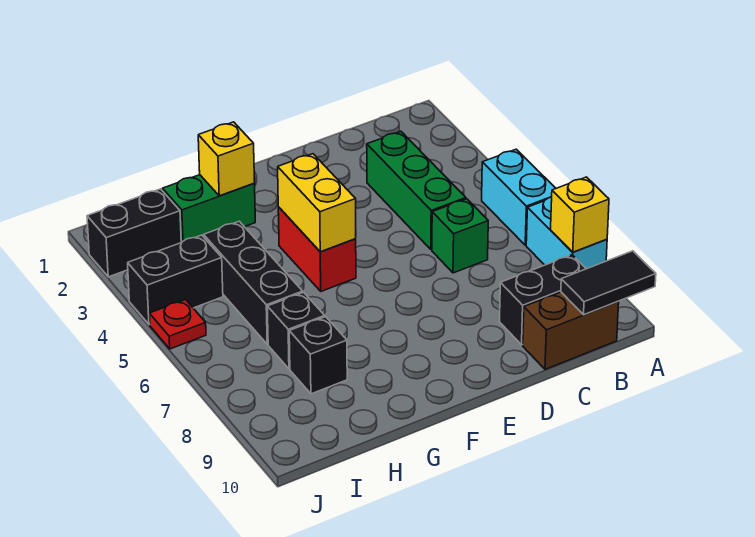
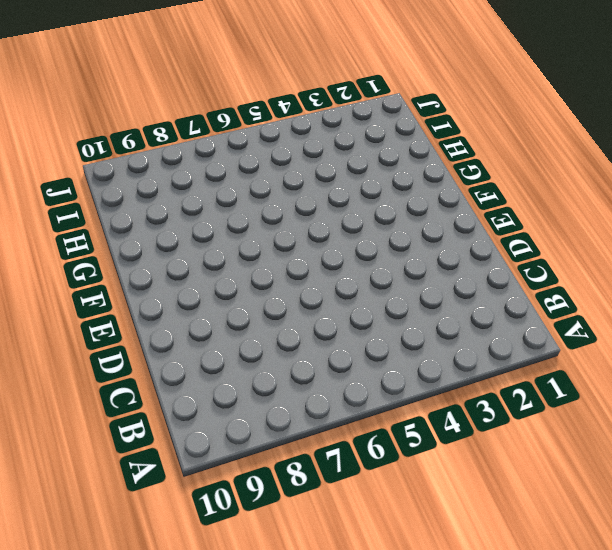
none -> cyan 1x2 brick [482,149,556,245]
none -> cyan 1x2 brick [526,197,607,269]
none -> black 1x2 brick [499,255,586,345]

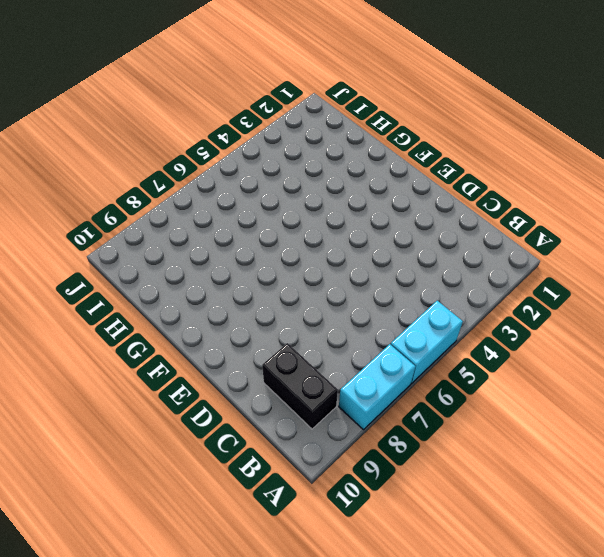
none -> brown 1x2 brick [523,292,619,369]
none -> green 1x3 brick [367,131,466,250]
none -> green 1x1 brick [432,199,488,273]

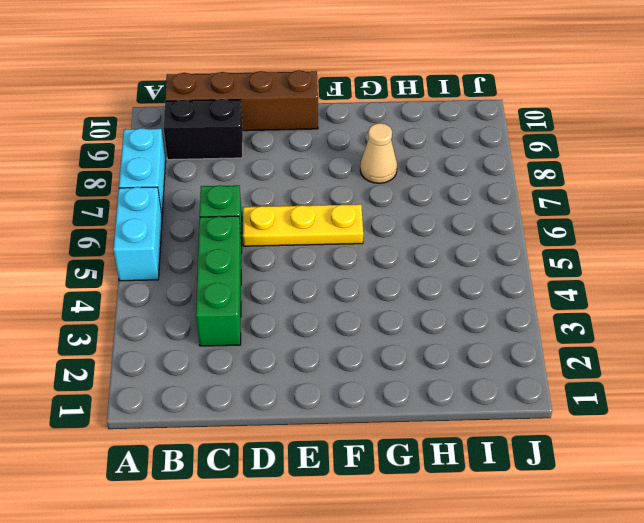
brown 1x4 brick [165,70,318,131] -> brown 1x2 brick [523,292,619,369]
yellow 1x3 plate [243,204,363,246] -> none
tan 1x1 cone [360,123,397,183] -> none
none -> red 1x2 brick [278,207,356,291]
none -> green 1x2 brick [162,175,255,243]
none -> black 1x3 brick [204,221,303,344]

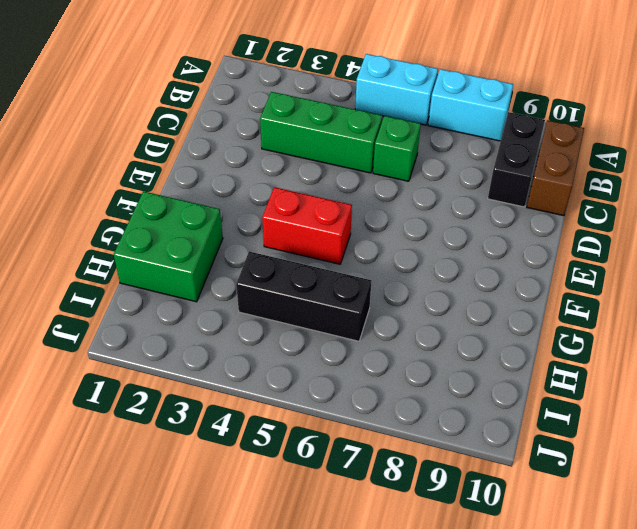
green 2x2 brick [114,191,223,302] -> green 1x2 brick [162,175,255,243]
none -> black 1x1 brick [267,292,325,369]
none -> black 1x1 brick [289,317,347,394]
none -> black 1x2 brick [87,189,181,277]

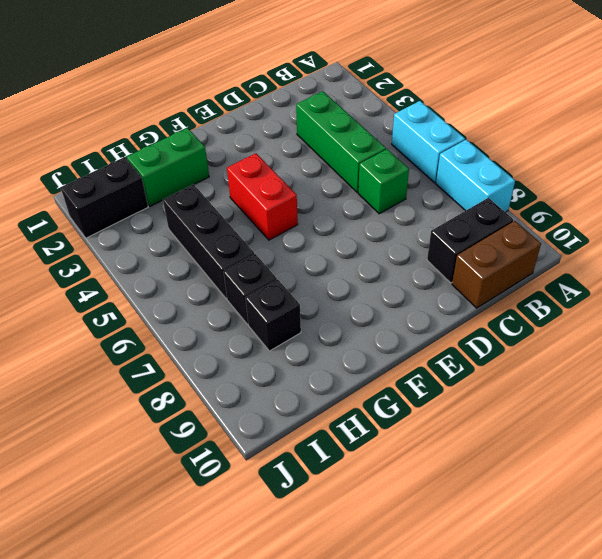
none -> black 1x2 brick [128,235,223,325]
none -> red 1x1 plate [149,300,206,349]
none -> yellow 1x1 brick [551,177,609,252]

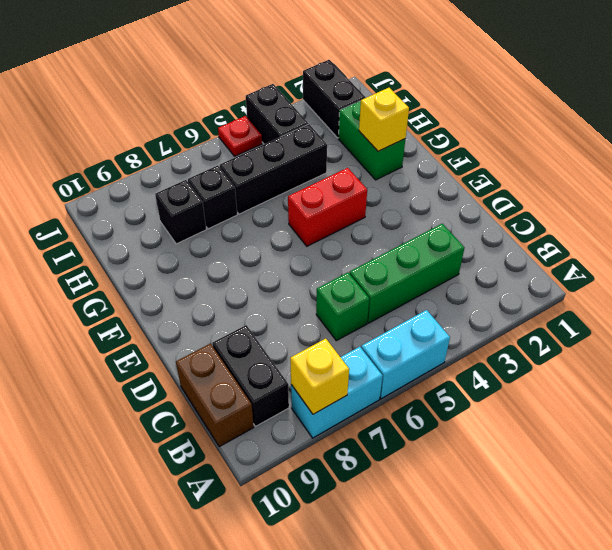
none -> black 1x2 tile [561,251,656,315]
none -> yellow 1x2 brick [278,154,356,252]

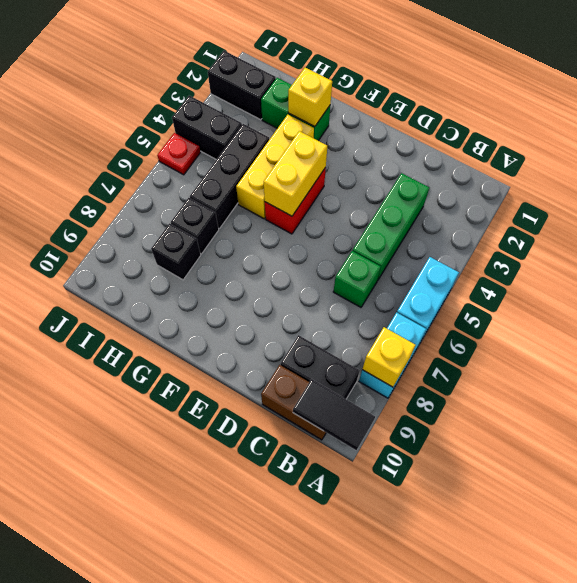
yellow 1x3 brick [236,115,314,219] -> none

